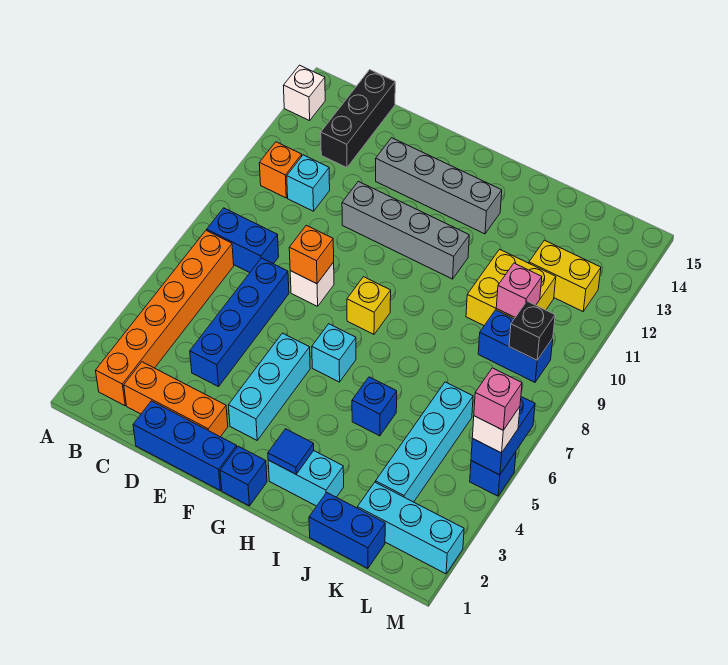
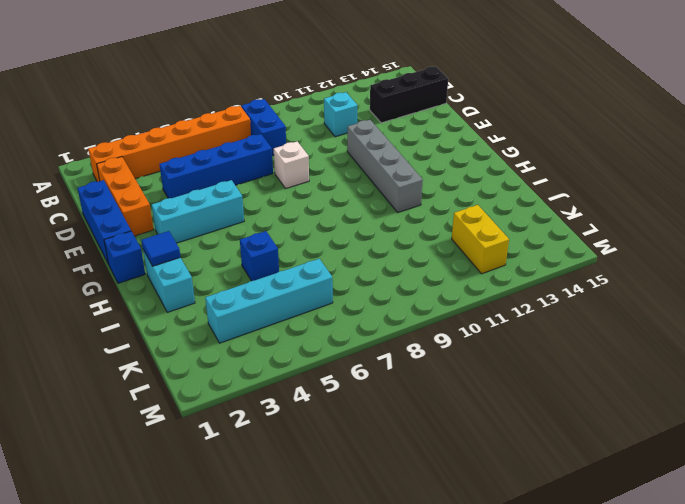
none -> white 1x1 brick [283,65,325,121]
none -> orange 1x1 brick [259,142,302,198]
none -> grey 1x4 brick [376,138,502,234]
none -> cyan 1x1 brick [312,324,356,382]

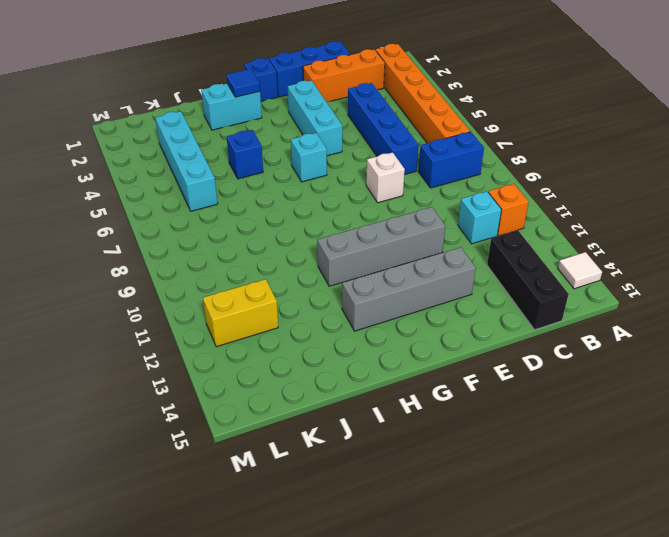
white 1x1 tile [558,252,602,289] -> white 1x1 brick [283,65,325,121]
none -> yellow 1x1 brick [347,277,391,334]
none -> blue 1x2 brick [309,493,385,568]
none -> yellow 2x2 brick [466,249,556,326]
none -> cyan 1x3 brick [357,482,464,574]

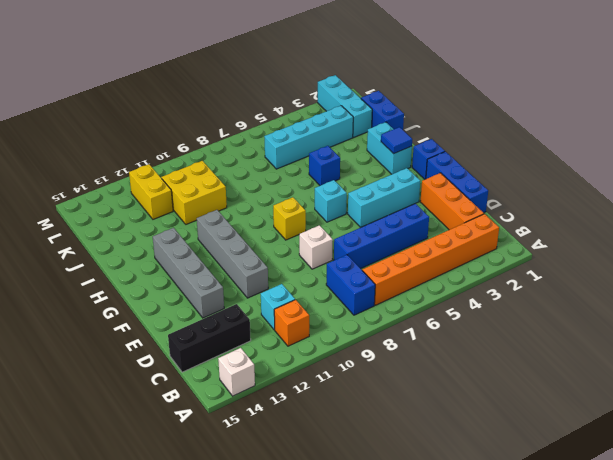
none -> blue 1x2 brick [478,310,553,382]
none -> blue 1x1 brick [470,452,516,496]
none -> orange 1x1 brick [289,225,334,284]
none -> pink 1x1 brick [496,263,542,317]

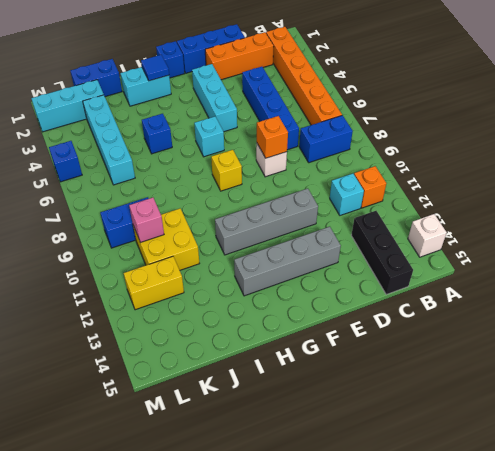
none -> black 1x1 brick [509,301,555,360]
none -> blue 1x2 brick [471,397,535,475]
none -> white 1x1 brick [472,407,520,453]
none -> pink 1x1 brick [474,368,522,430]

